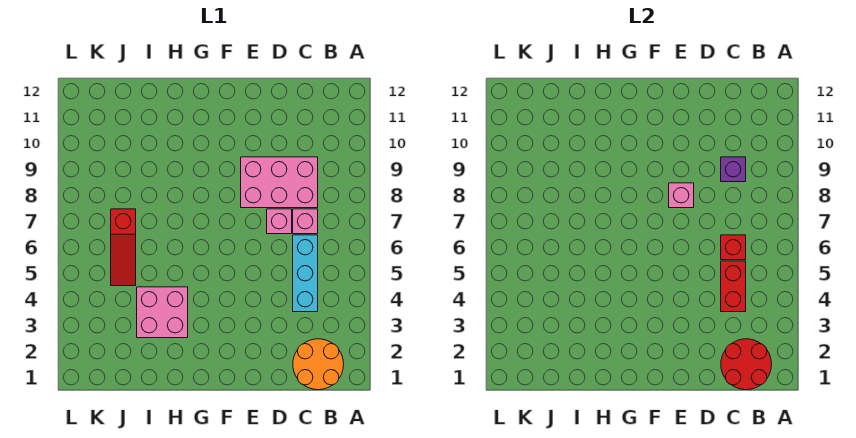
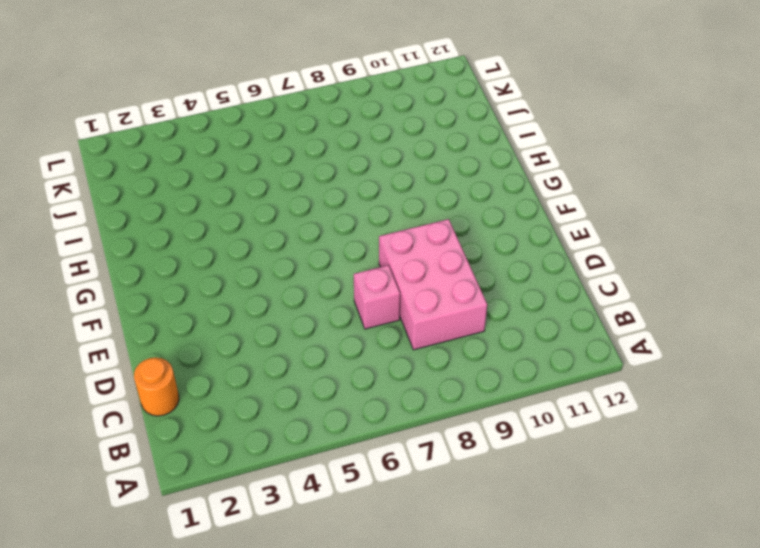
orange 1x1 round brick [134,357,179,416] -> orange 2x2 round brick [293,339,344,390]
none -> cyan 1x3 brick [293,235,318,312]
none -> pink 1x1 brick [293,209,318,234]
none -> pink 2x2 brick [137,287,188,338]

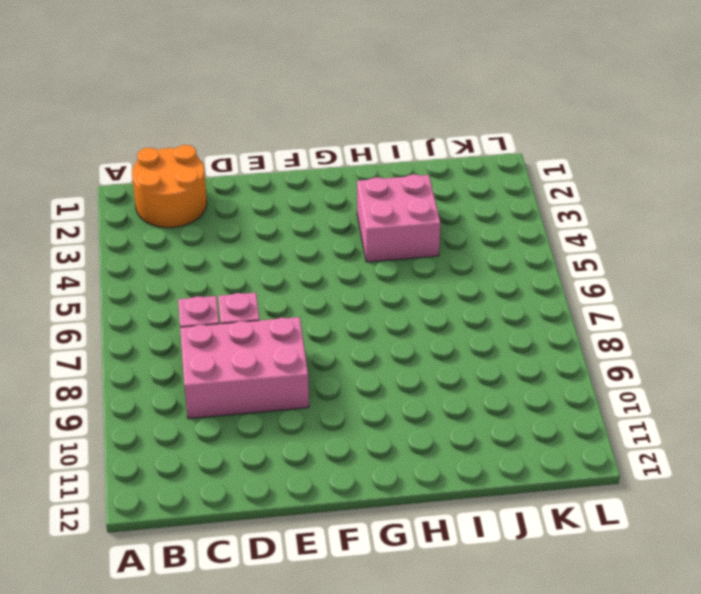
none -> cyan 1x3 brick [293,235,318,312]
none -> red 1x3 slope [111,209,136,286]
none -> red 2x2 round brick [721,339,772,390]

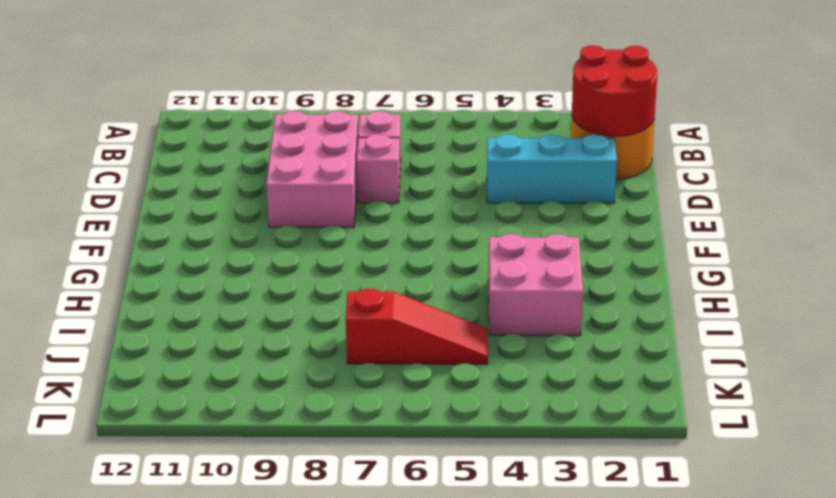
cyan 1x3 brick [487,134,617,203] -> cyan 1x3 brick moved to [293,235,318,312]
none -> red 1x2 brick [721,261,746,312]
none -> red 1x1 brick [721,235,746,260]
none -> purple 1x1 brick [721,157,746,182]

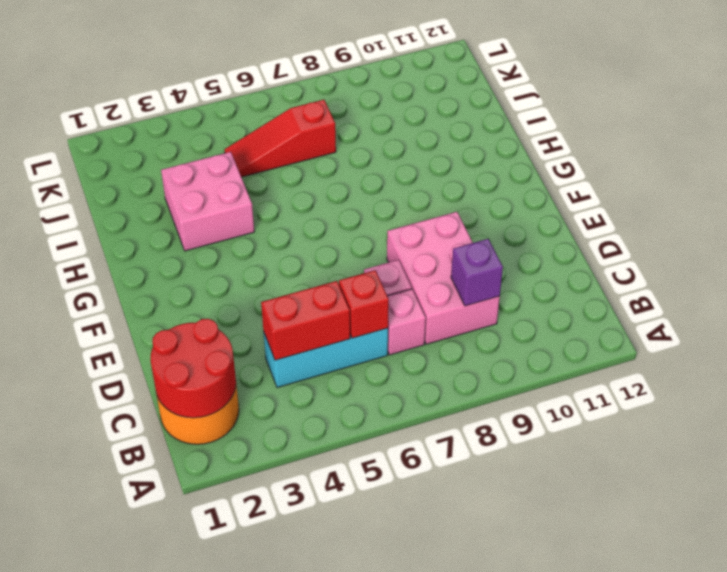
none -> pink 1x1 brick [669,183,694,208]

